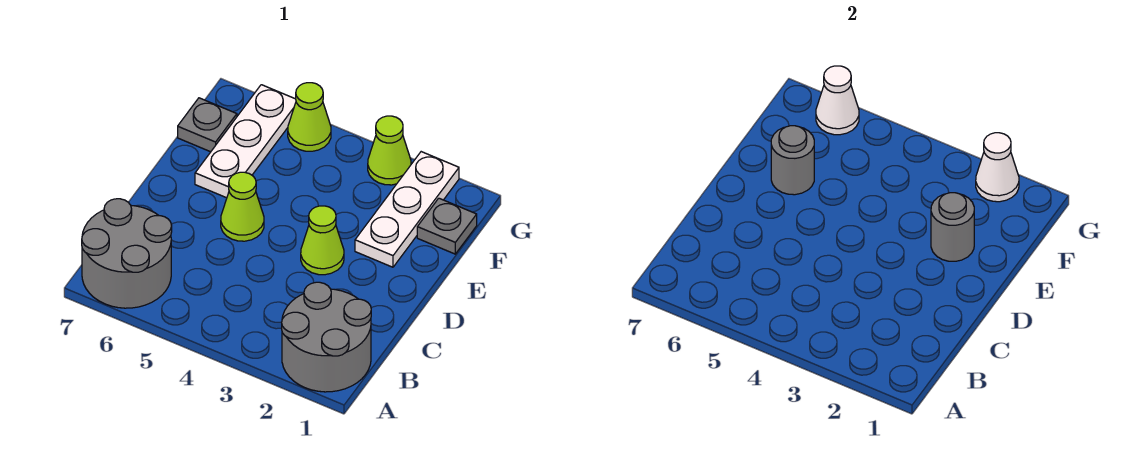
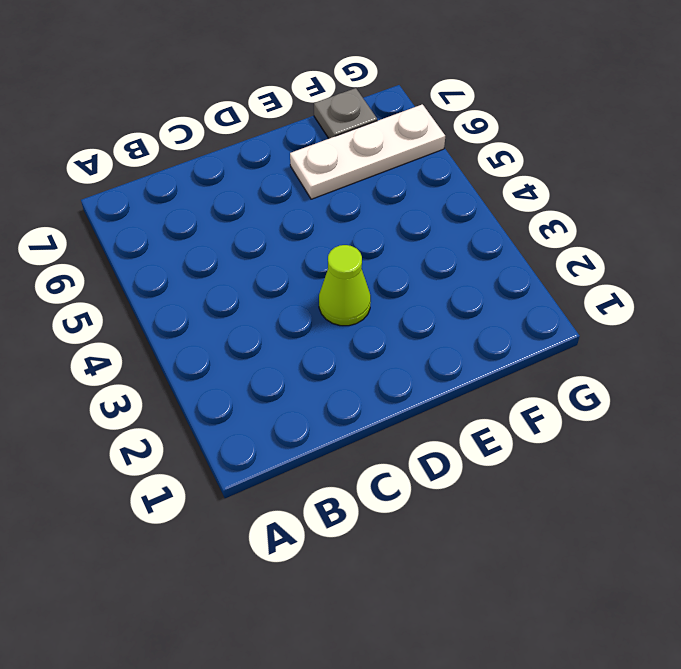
none -> grey 2x2 round brick [282,282,371,392]
none -> grey 2x2 round brick [82,199,172,308]
none -> lime 1x1 cone [221,172,264,241]

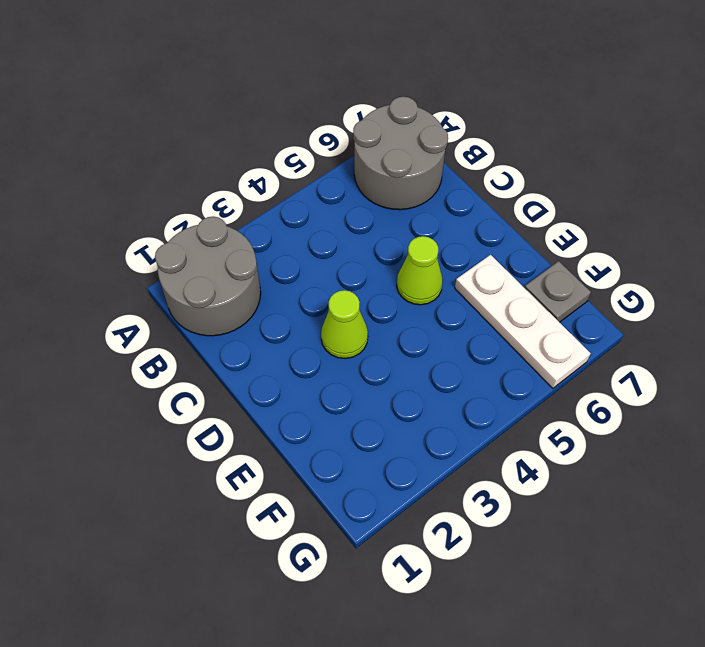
none -> white 1x3 plate [355,152,459,267]
none -> grey 1x1 plate [417,198,477,254]
none -> lime 1x1 cone [368,116,411,185]

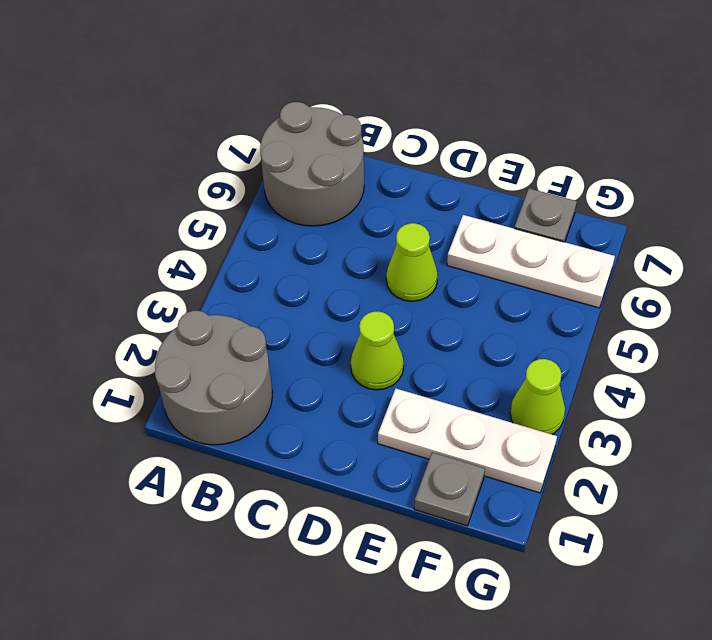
none -> lime 1x1 cone [288,83,331,151]
none -> grey 1x1 round brick [931,193,974,261]
none -> grey 1x1 round brick [771,126,814,195]

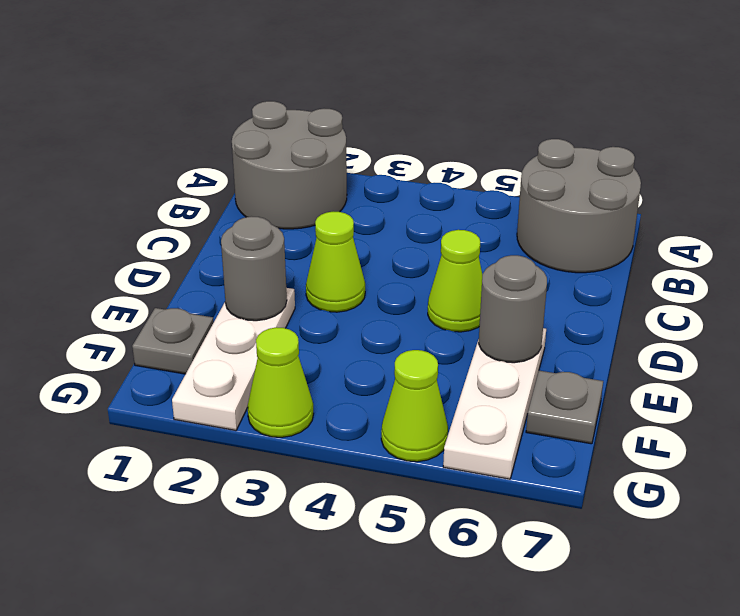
none -> white 1x1 cone [976,133,1019,202]
none -> white 1x1 cone [816,66,859,135]

